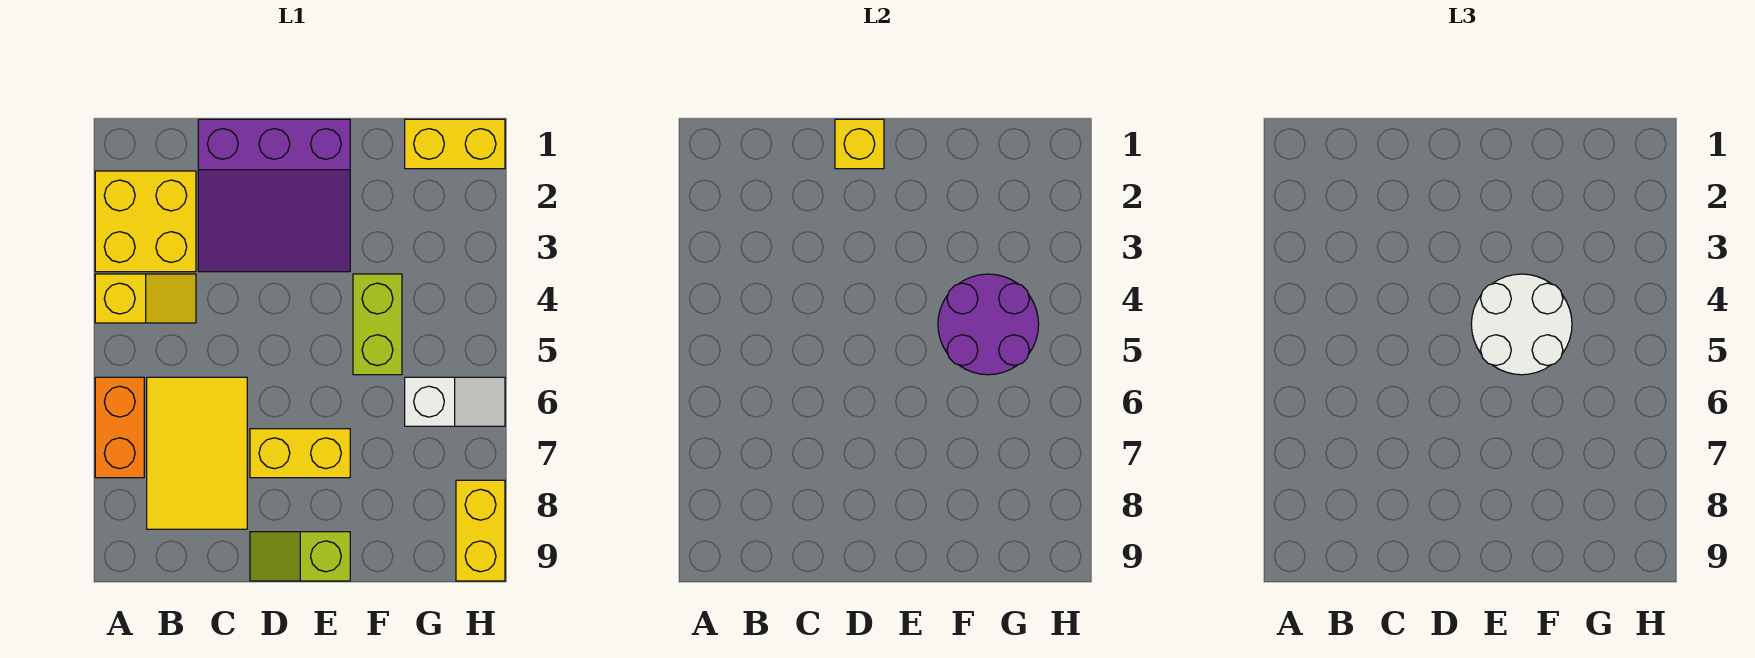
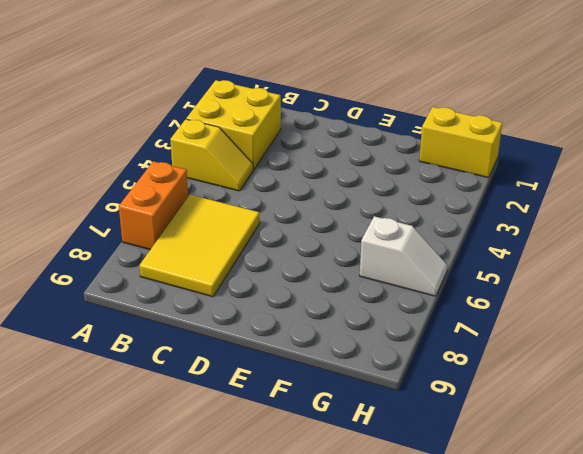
none -> purple 3x3 slope [198,119,350,272]
none -> yellow 1x2 brick [250,429,350,478]
none -> lime 1x2 slope [250,532,350,581]

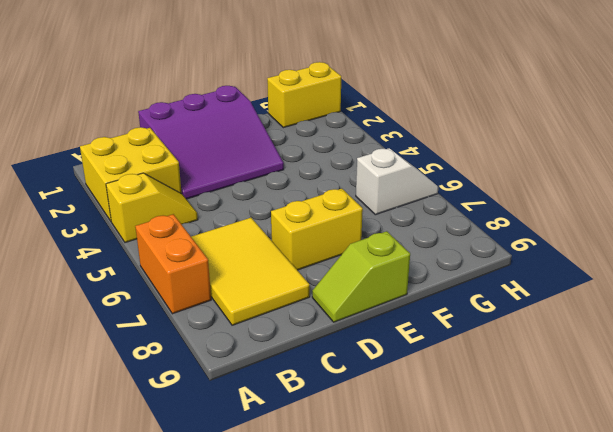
none -> lime 1x2 brick [353,274,402,375]
none -> yellow 1x2 brick [456,480,505,581]
none -> yellow 1x1 brick [835,119,884,169]

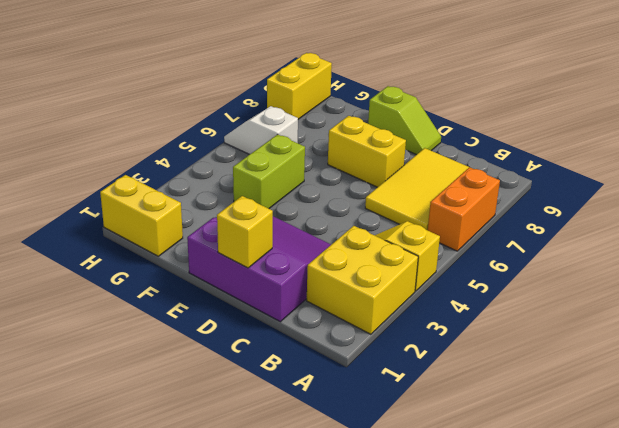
none -> purple 2x2 round brick [938,274,1039,375]
none -> white 2x2 round brick [1471,274,1572,375]

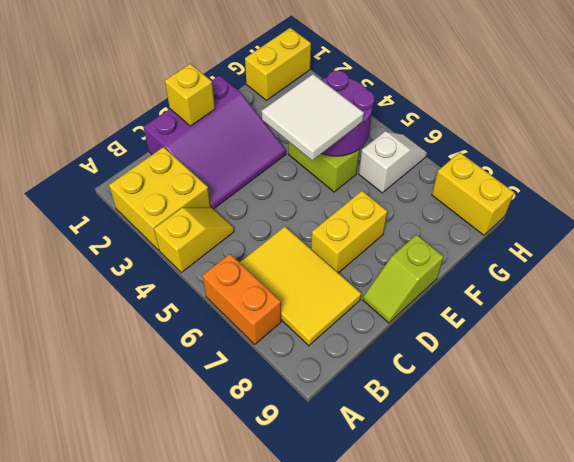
white 2x2 tile [262,74,364,160] -> white 2x2 round brick [1471,274,1572,375]

